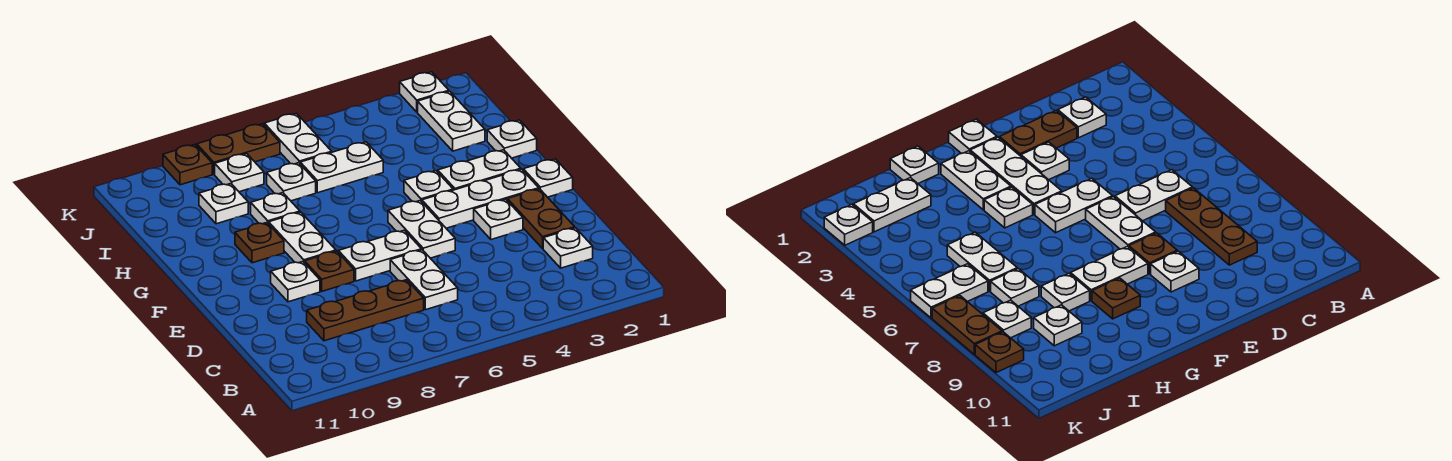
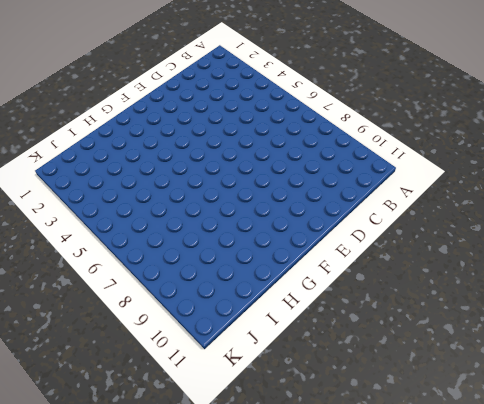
none -> white 1x1 plate [543,228,593,268]
none -> white 1x2 plate [390,250,458,310]
none -> brown 1x3 plate [307,280,424,341]

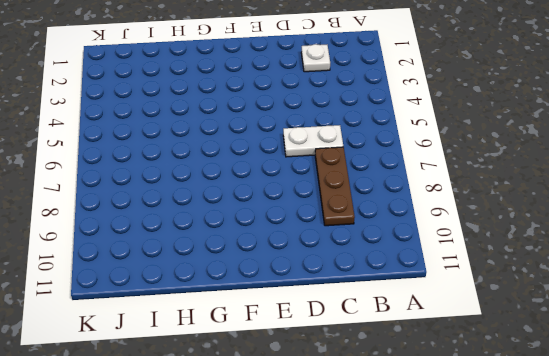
none -> brown 1x2 plate [508,189,575,248]
none -> white 1x1 plate [474,199,523,240]
none -> white 1x2 plate [388,201,455,258]

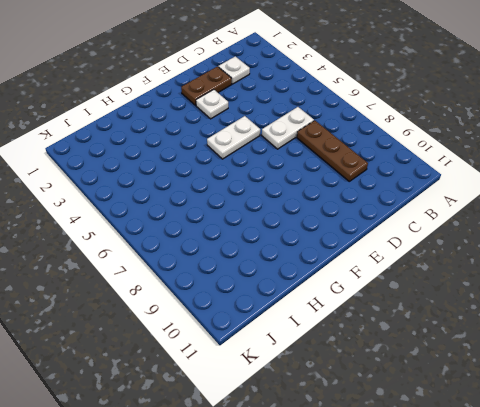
none -> white 1x2 plate [338,230,422,281]
none -> brown 1x1 plate [305,251,354,291]
none -> white 1x1 plate [271,262,320,302]

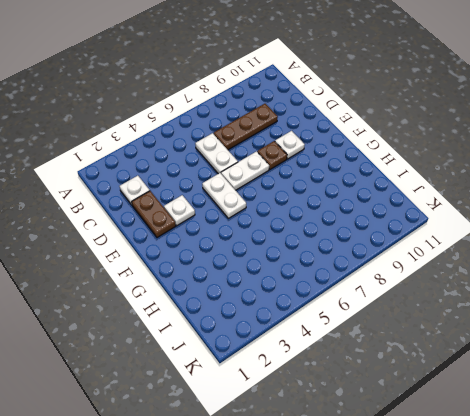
none -> white 1x1 plate [523,159,573,197]
none -> white 1x3 plate [422,169,539,228]
none -> white 1x2 plate [269,212,336,263]

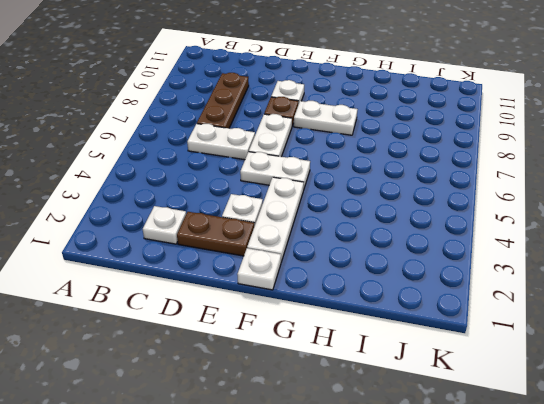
none -> white 1x2 plate [438,150,521,190]
none -> white 1x1 plate [404,171,453,202]
none -> brown 1x1 plate [235,223,284,263]

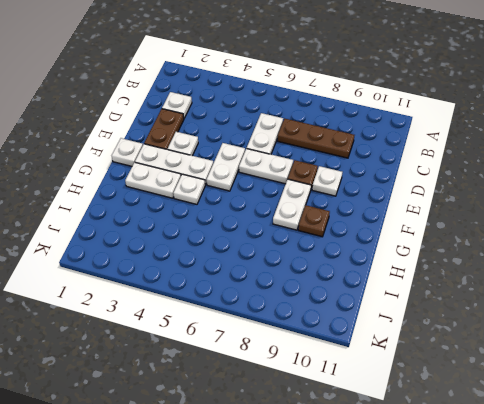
none -> white 1x1 plate [487,120,537,158]
none -> white 1x1 plate [251,193,300,224]
none -> white 1x2 plate [418,91,485,151]

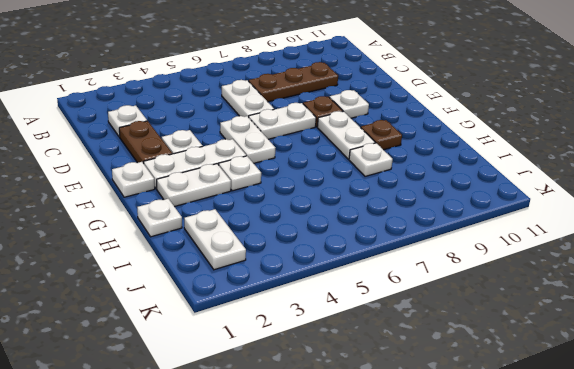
none -> white 1x2 plate [300,142,383,193]
none -> white 1x1 plate [267,163,316,201]
none -> white 1x1 plate [199,184,248,224]

